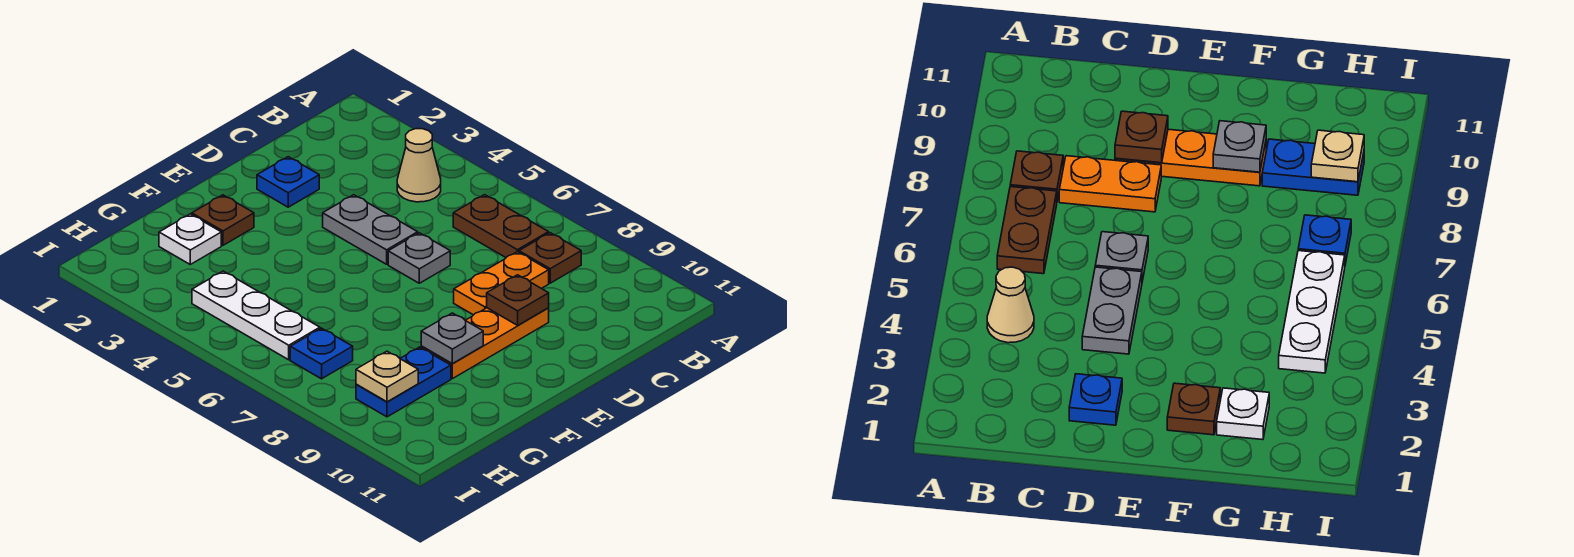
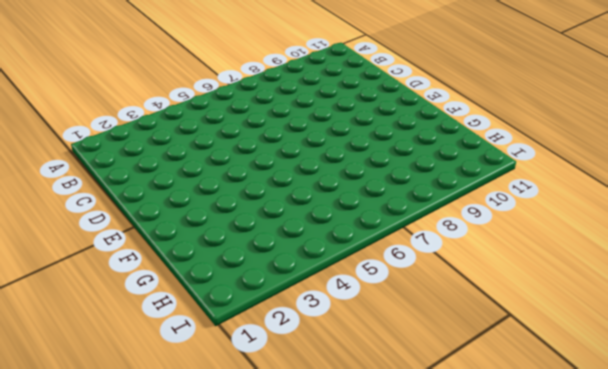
none -> tan 1x1 cone [397,129,441,202]
none -> brown 1x2 plate [453,195,549,257]
none -> brown 1x1 plate [519,233,581,283]

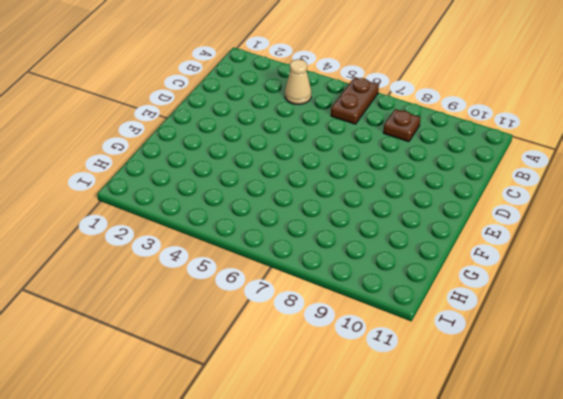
brown 1x2 plate [331,77,379,124] -> brown 1x2 plate turned to [453,195,549,257]
none -> orange 1x2 plate [454,252,549,315]
none -> blue 1x1 plate [257,157,319,207]
none -> grey 1x2 plate [323,195,418,264]

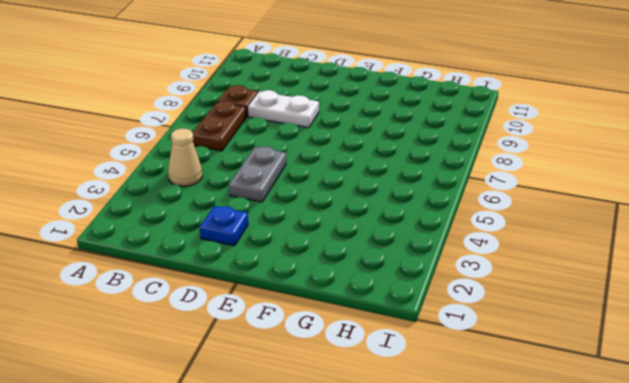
white 1x2 plate [248,90,319,128] -> orange 1x2 plate [454,252,549,315]
none -> grey 1x1 plate [388,233,450,283]
none -> orange 1x3 plate [421,308,549,379]
none -> brown 1x1 plate [192,195,254,245]

